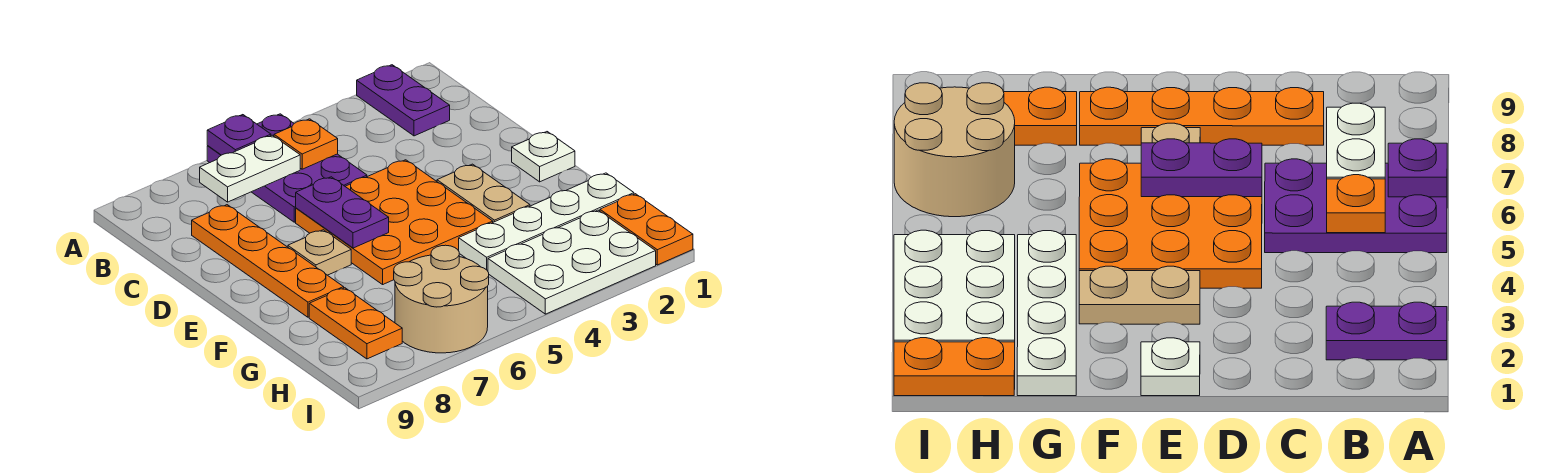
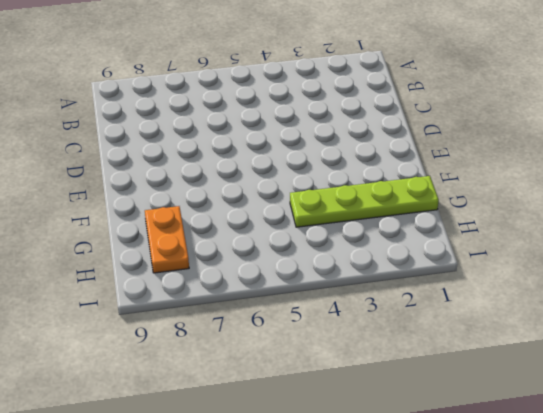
lime 1x4 plate [290,176,439,227] -> white 1x4 plate [459,173,634,271]
none -> purple 1x2 plate [357,65,450,136]
none -> purple 2x3 plate [207,114,367,222]
none -> orange 1x4 plate [192,205,344,317]

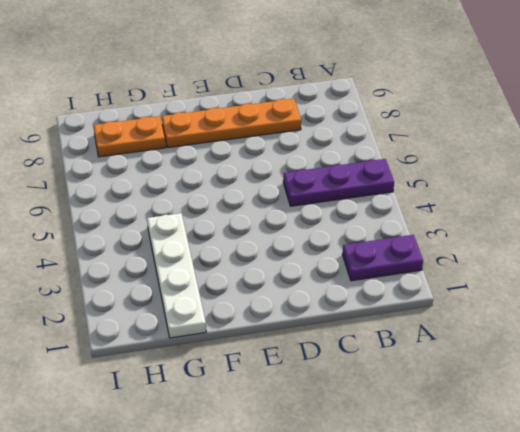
purple 1x3 plate [283,159,394,206] -> purple 2x3 plate [207,114,367,222]
none -> orange 3x3 plate [296,160,493,284]
none -> white 1x1 plate [512,132,575,182]
none -> tan 1x2 plate [437,164,530,222]

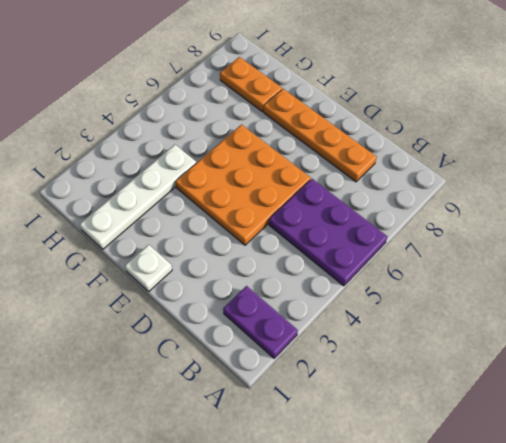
none -> tan 1x2 plate [437,164,530,222]
none -> tan 1x1 plate [288,230,351,275]
none -> orange 1x2 plate [600,194,693,265]

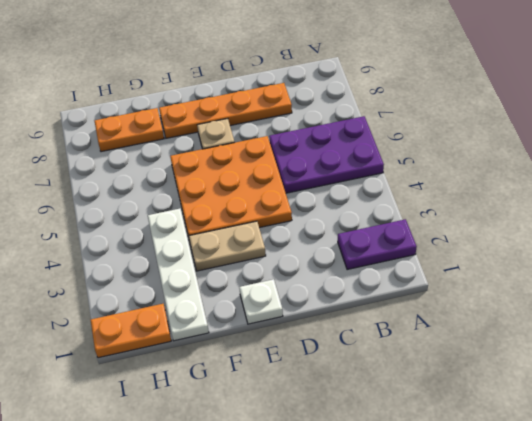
none -> white 2x3 plate [488,210,656,314]
none -> tan 2x2 round brick [394,245,489,353]
none -> purple 1x1 plate [207,115,271,155]

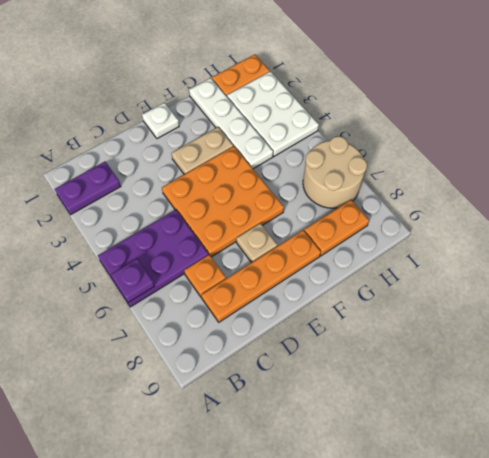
orange 1x1 plate [184,255,226,298] -> orange 1x1 plate moved to [274,119,338,169]
none -> white 1x2 plate [200,135,300,202]
none -> purple 1x2 plate [296,177,389,248]

